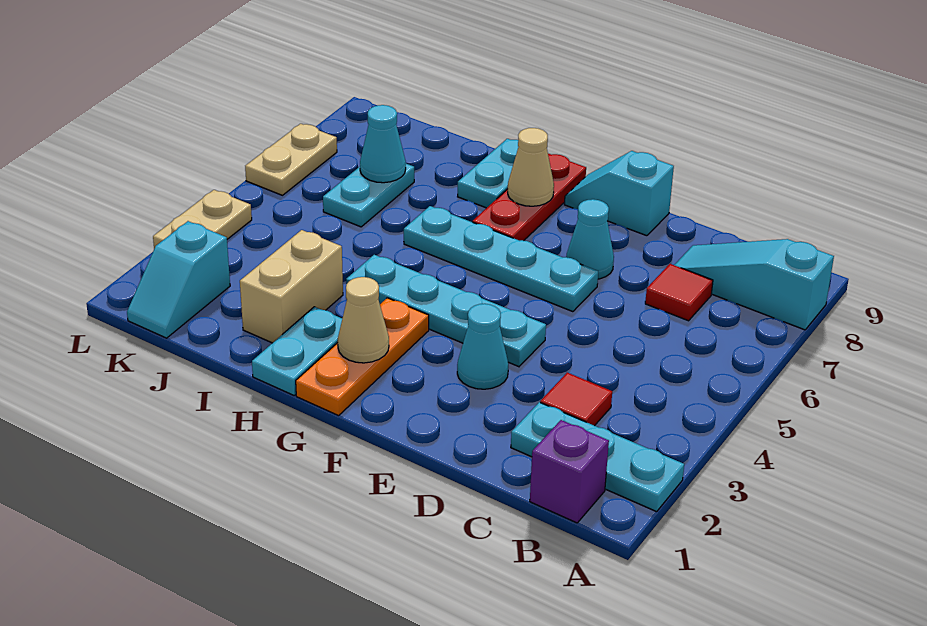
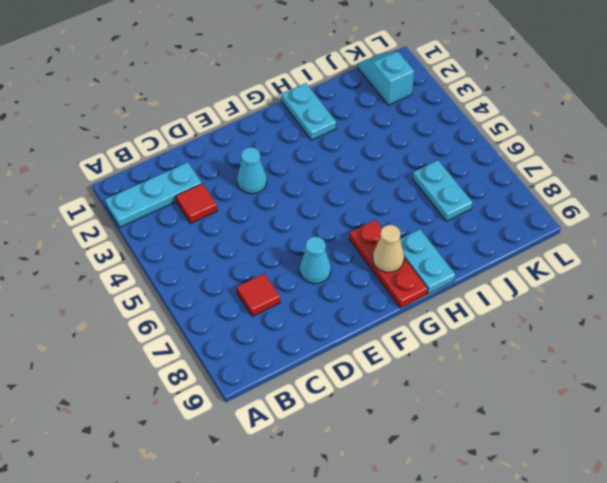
none -> cyan 1x3 slope [675,239,834,330]
none -> purple 1x1 brick [530,420,609,523]
none -> cyan 1x4 plate [346,255,546,367]

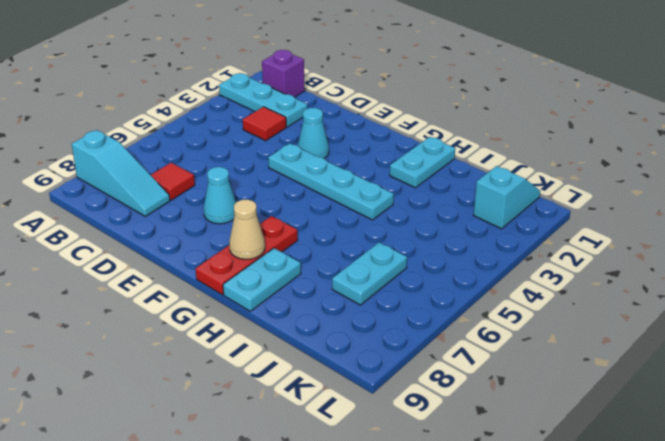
none -> cyan 1x4 plate [404,206,598,312]
none -> cyan 1x2 slope [564,151,674,236]
none -> orange 1x3 plate [296,298,429,416]

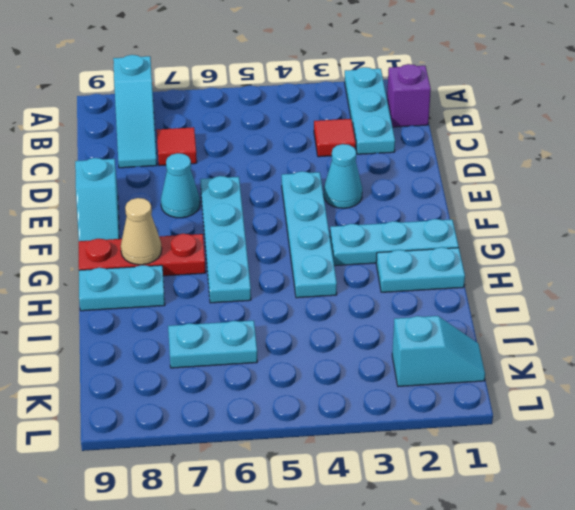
cyan 1x3 plate [330,219,459,266] -> orange 1x3 plate [296,298,429,416]
none -> tan 1x2 brick [240,230,343,343]
none -> tan 1x2 plate [153,190,252,249]
none -> tan 1x2 plate [245,124,337,195]

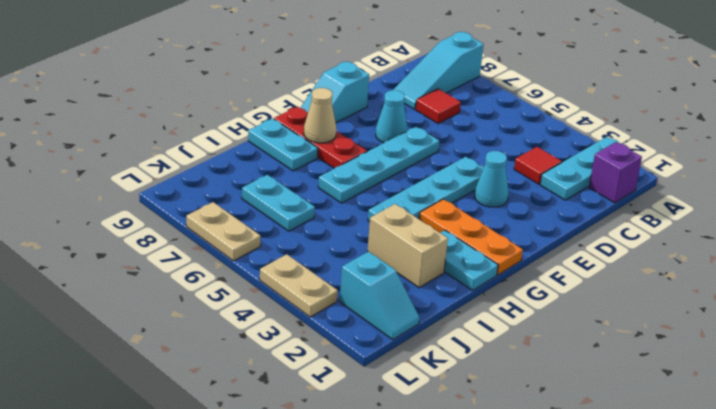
none -> tan 1x1 cone [338,277,389,363]
none -> cyan 1x1 cone [360,105,406,183]

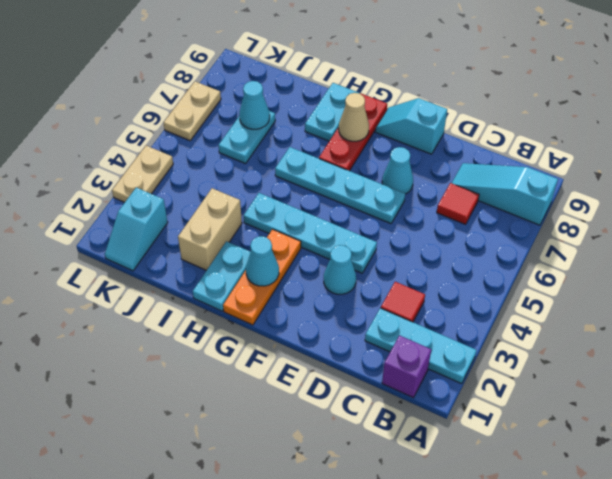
cyan 1x1 cone [246,236,279,286] -> tan 1x1 cone [338,277,389,363]

